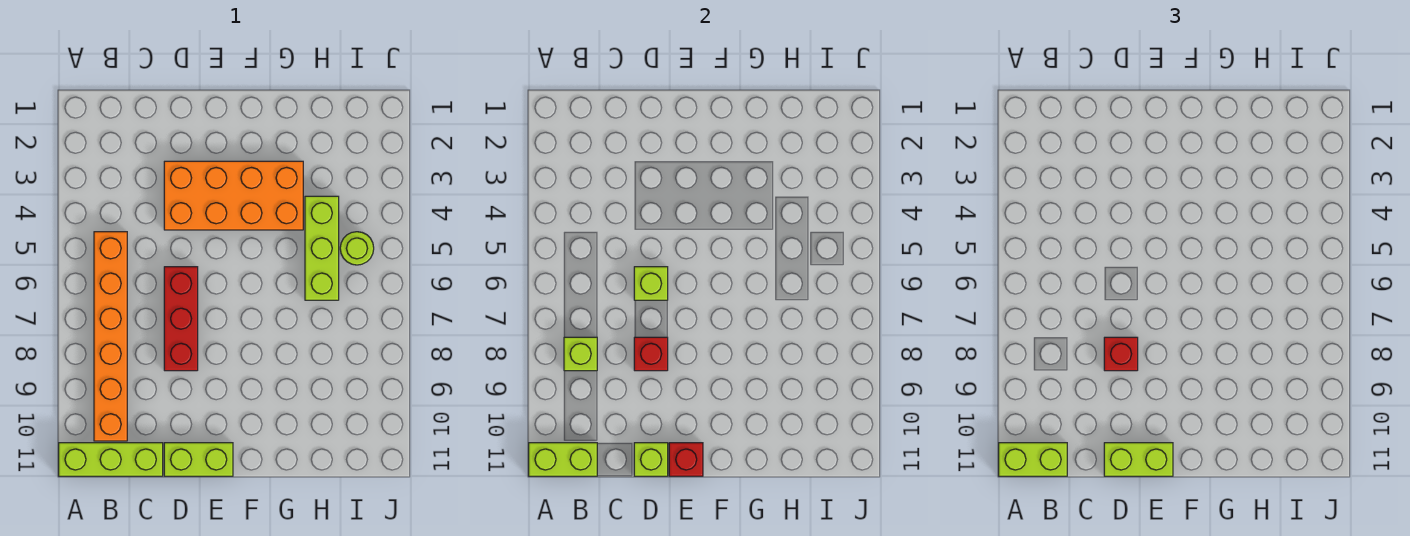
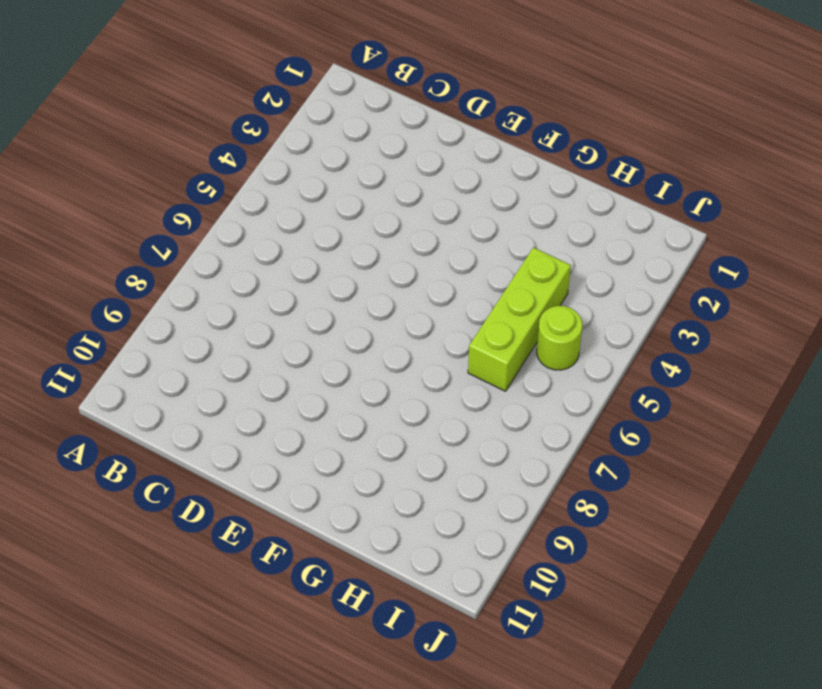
none -> lime 1x3 brick [59,443,163,476]
none -> orange 1x6 brick [94,232,127,441]
none -> orange 2x4 brick [164,161,303,230]

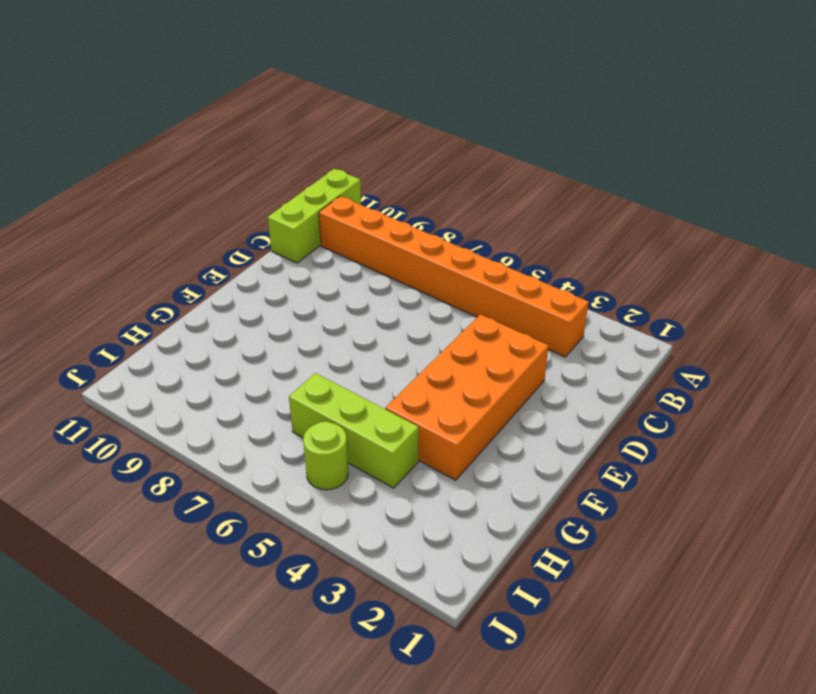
orange 1x8 brick [319,196,589,357] -> orange 1x6 brick [94,232,127,441]
none -> red 1x3 brick [164,267,198,371]
none -> lime 1x2 brick [164,443,233,476]
none -> lime 1x2 brick [529,443,597,476]

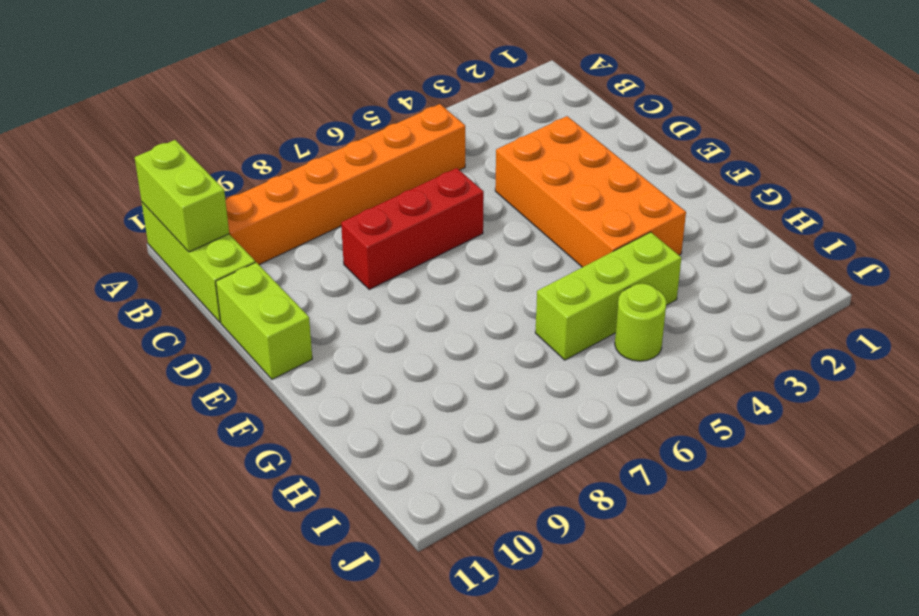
none -> lime 1x1 brick [564,337,597,371]
none -> lime 1x1 brick [634,267,668,300]
none -> red 1x1 brick [634,337,668,371]

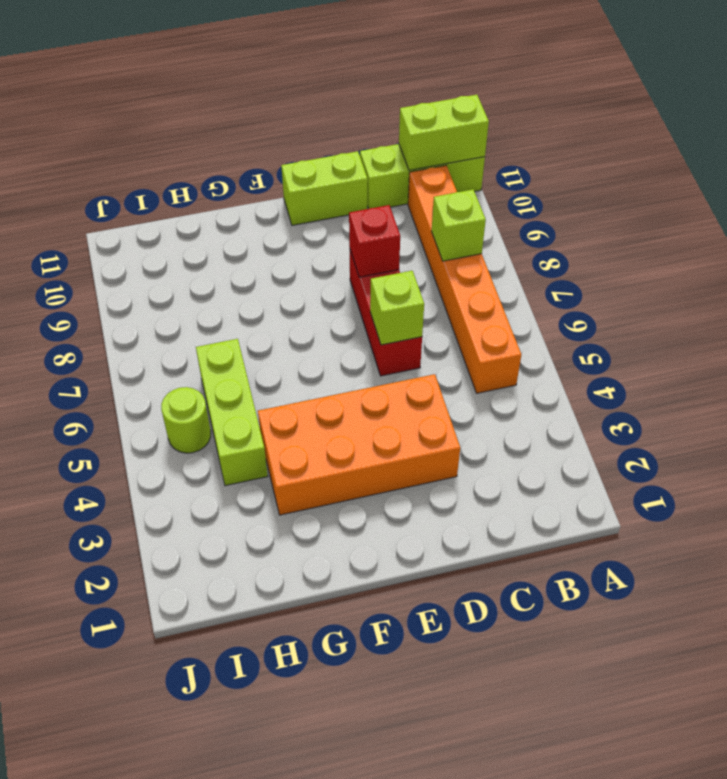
none -> lime 1x1 brick [634,443,668,476]
none -> red 1x1 brick [669,443,703,476]
none -> lime 1x2 brick [999,443,1067,476]

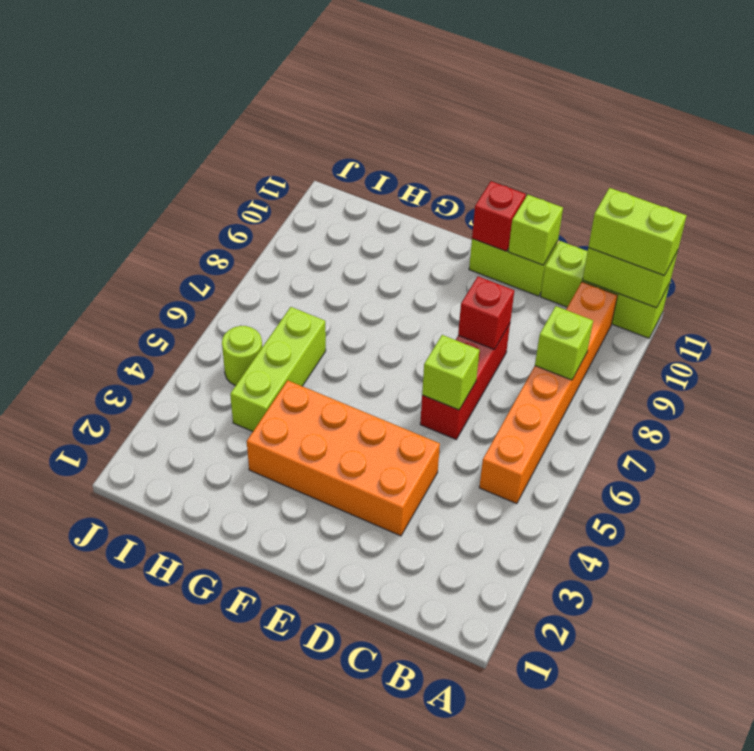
none -> red 1x1 brick [1104,337,1138,371]
none -> lime 1x2 brick [1104,443,1173,476]

